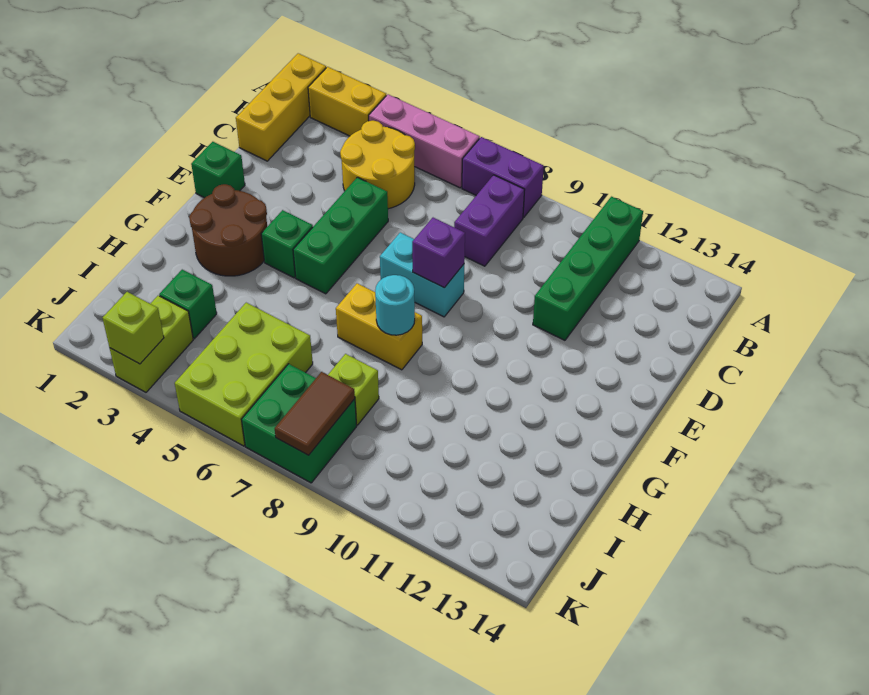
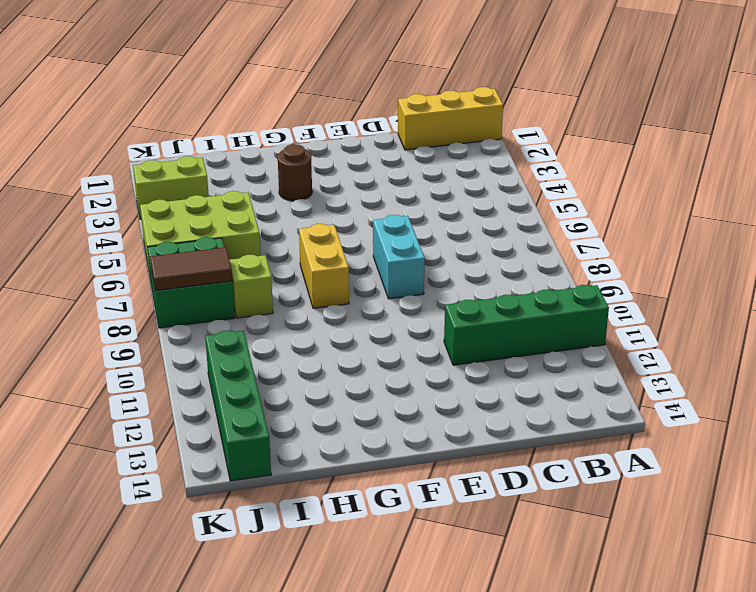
brown 1x1 round brick [278,144,312,201] -> brown 2x2 round brick [189,184,267,276]
green 1x4 brick [205,331,271,481] -> none
none -> yellow 1x2 brick [308,67,386,136]
none -> pink 1x3 brick [369,94,480,188]
none -> purple 1x2 brick [462,137,544,218]

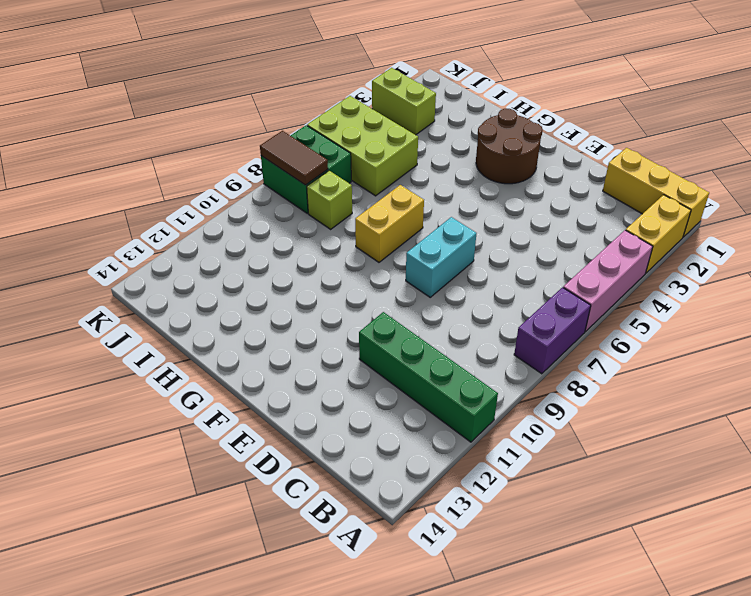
none -> yellow 2x2 round brick [340,121,415,209]
none -> purple 1x2 brick [454,175,524,266]
none -> green 1x3 brick [293,177,388,294]

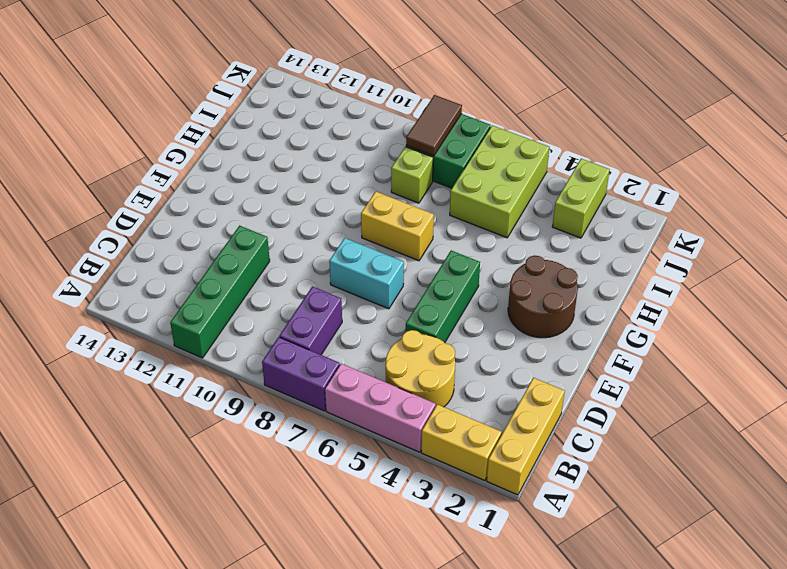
none -> green 1x1 brick [191,142,245,198]
none -> green 1x1 brick [261,210,313,278]
none -> green 1x1 brick [159,270,217,339]

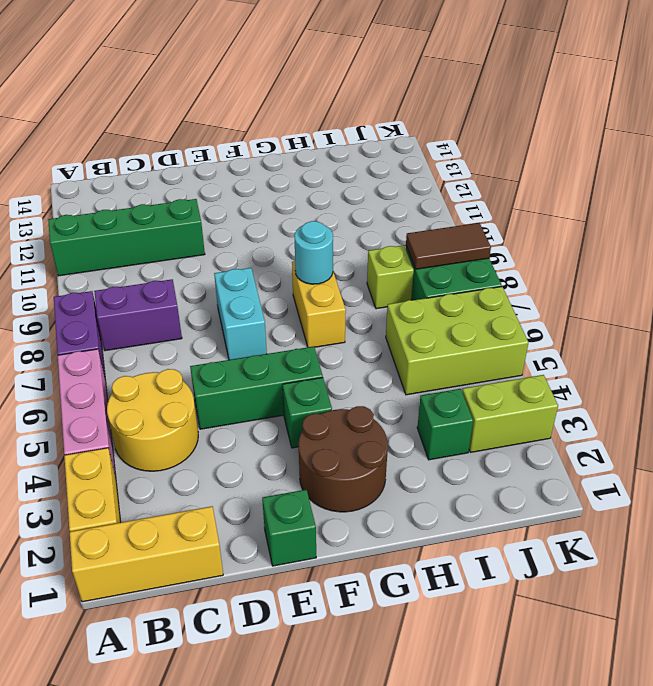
none -> purple 1x1 brick [412,218,465,288]
none -> lime 1x1 brick [103,292,164,364]

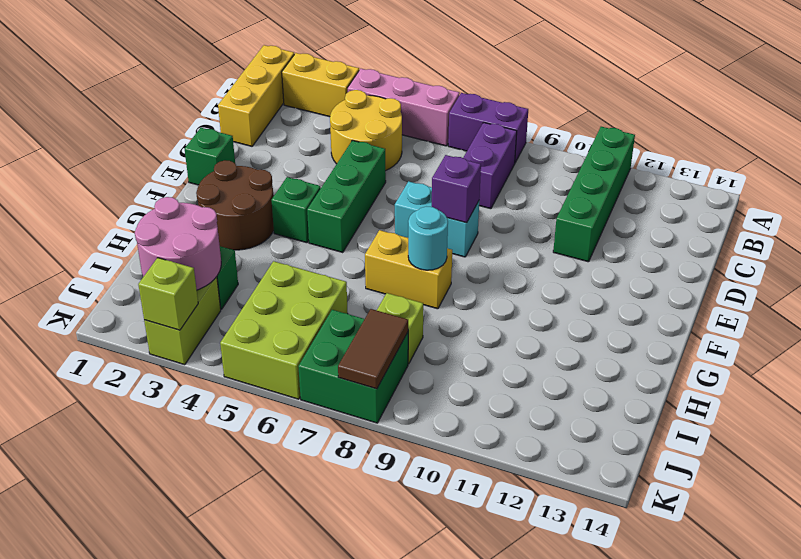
pink 2x2 round brick [135,197,221,290] -> none

